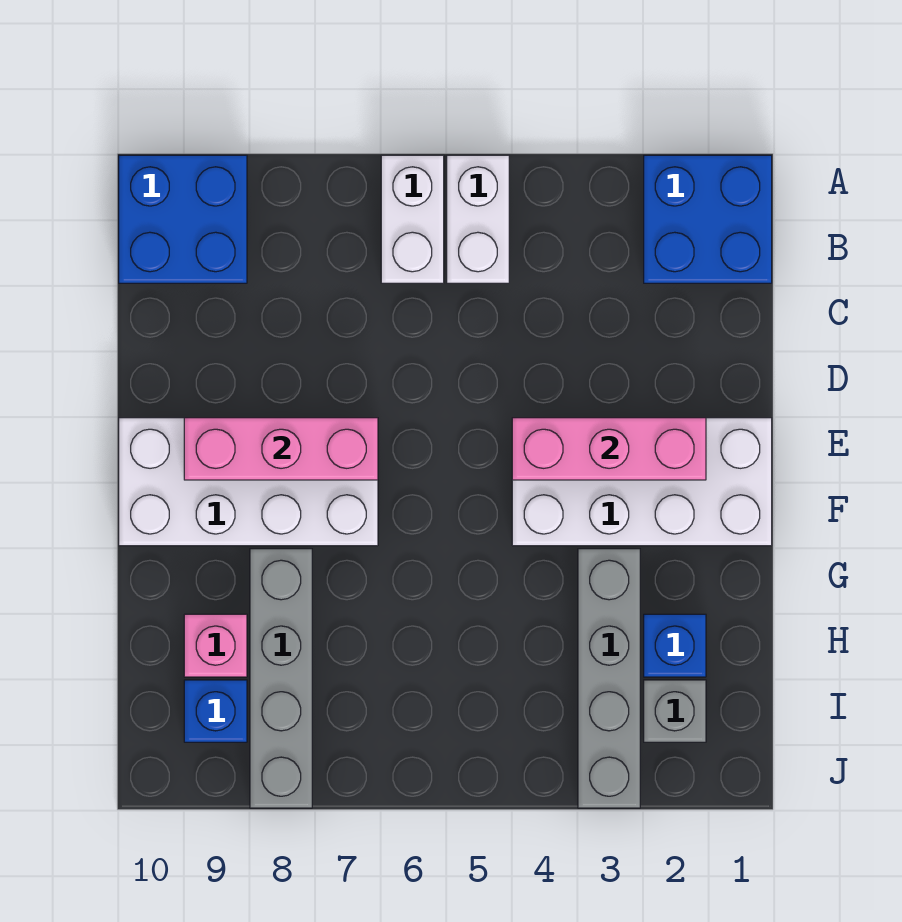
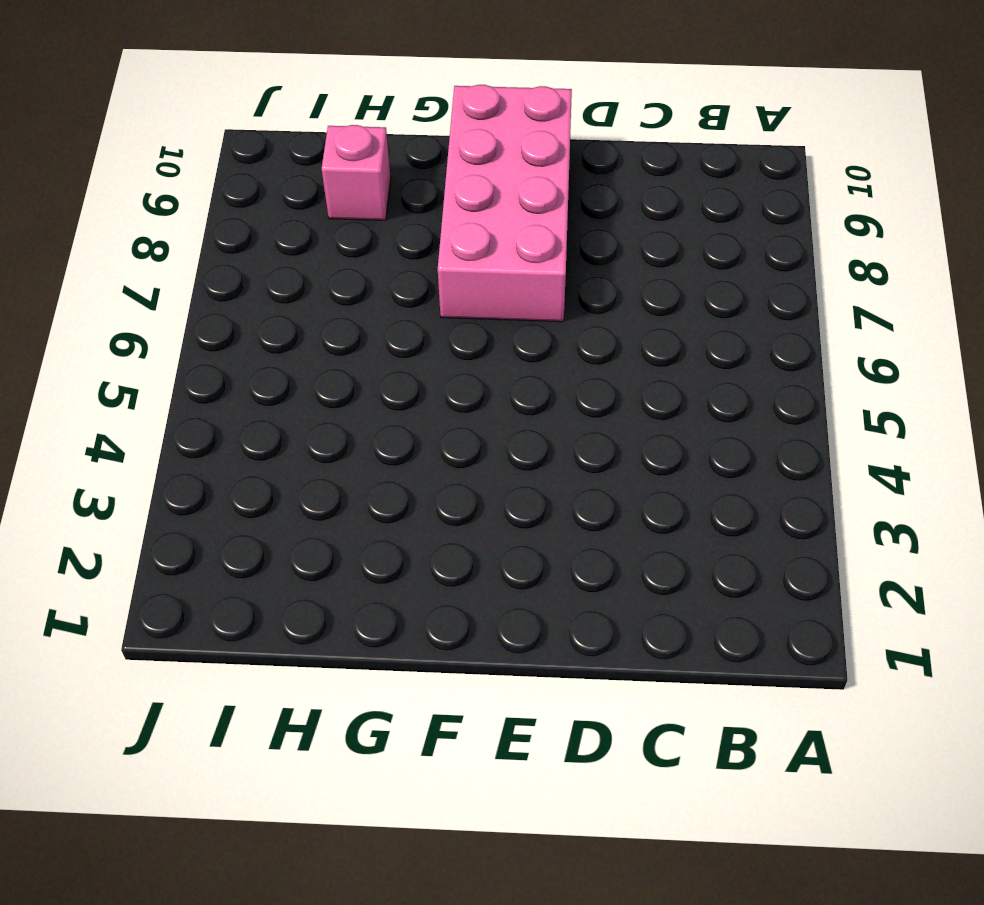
pink 2x4 brick [438,85,572,322] -> white 2x4 brick [119,418,378,546]
none -> blue 2x2 brick [644,155,772,283]
none -> white 1x2 brick [447,155,509,283]
none -> white 1x2 brick [381,155,444,283]

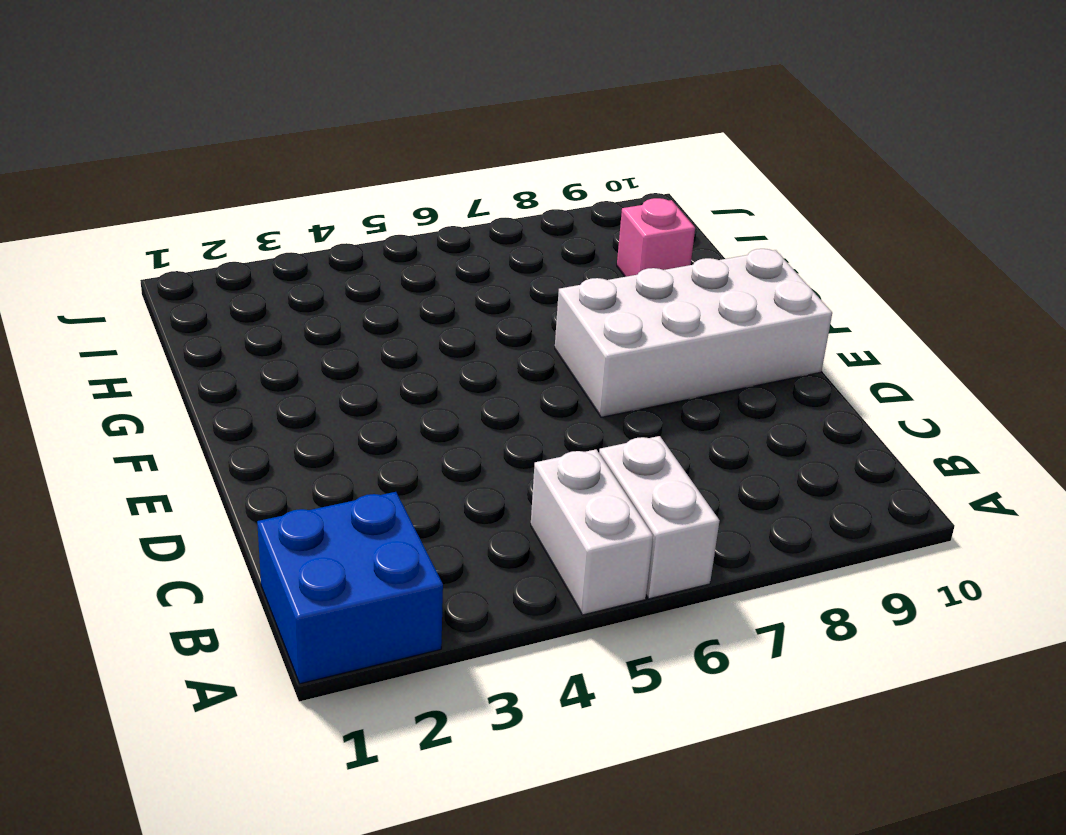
none -> blue 2x2 brick [119,155,247,283]
none -> white 2x4 brick [512,418,772,546]
none -> grey 1x4 brick [578,549,640,808]

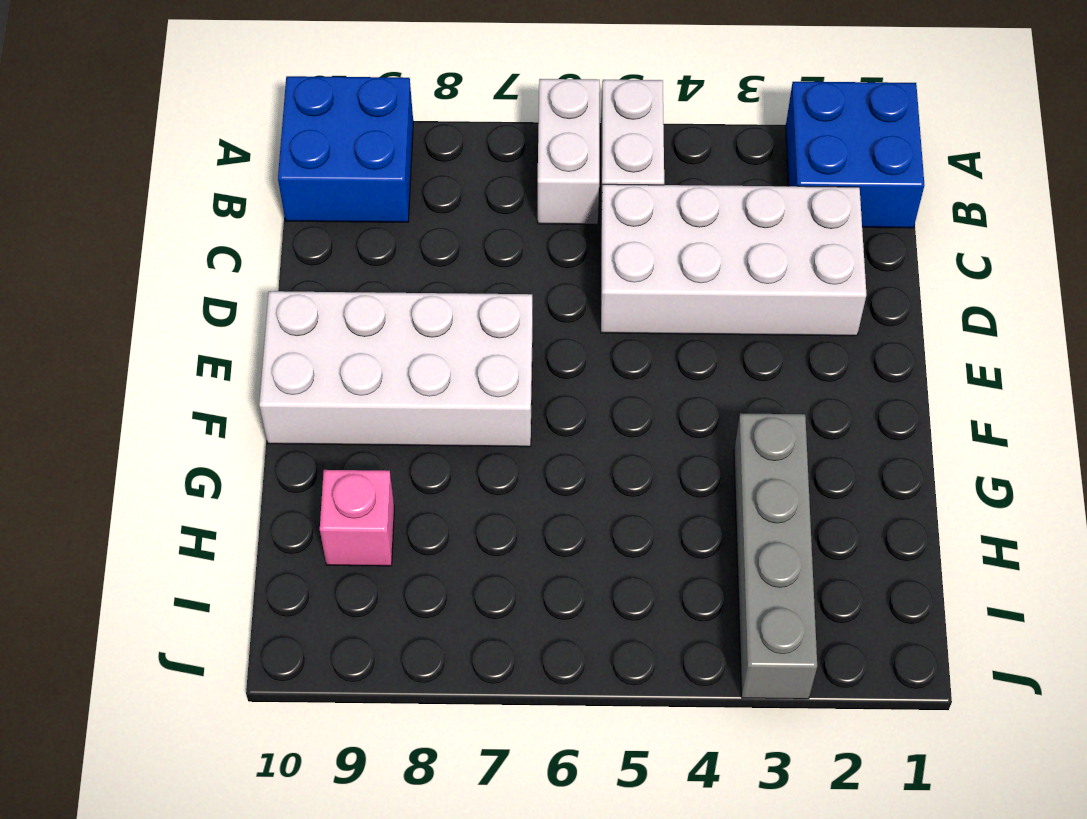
white 2x4 brick [601,184,866,336] -> white 2x4 brick moved to [512,418,772,546]
none -> grey 1x4 brick [250,549,312,808]
none -> blue 1x1 brick [644,614,706,677]
none -> grey 1x1 brick [644,680,706,742]

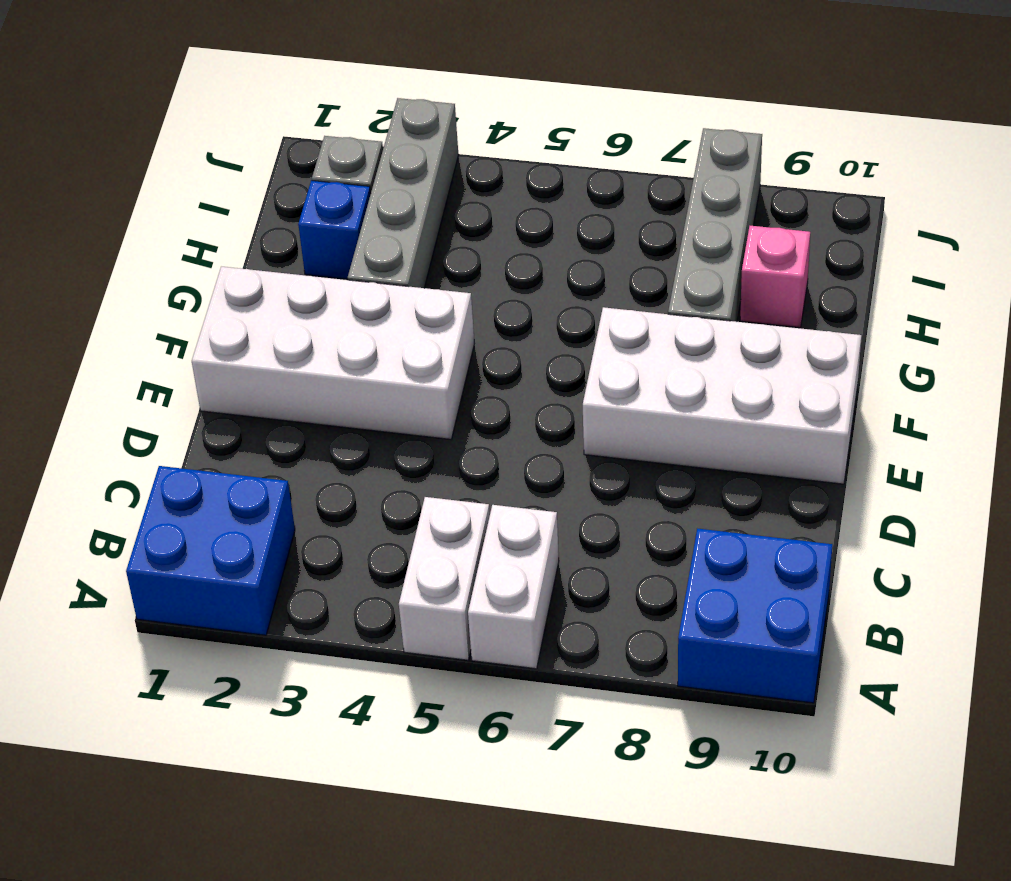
none -> blue 1x1 brick [184,680,247,742]
none -> pink 1x3 brick [512,418,706,480]
none -> pink 1x3 brick [184,418,378,480]

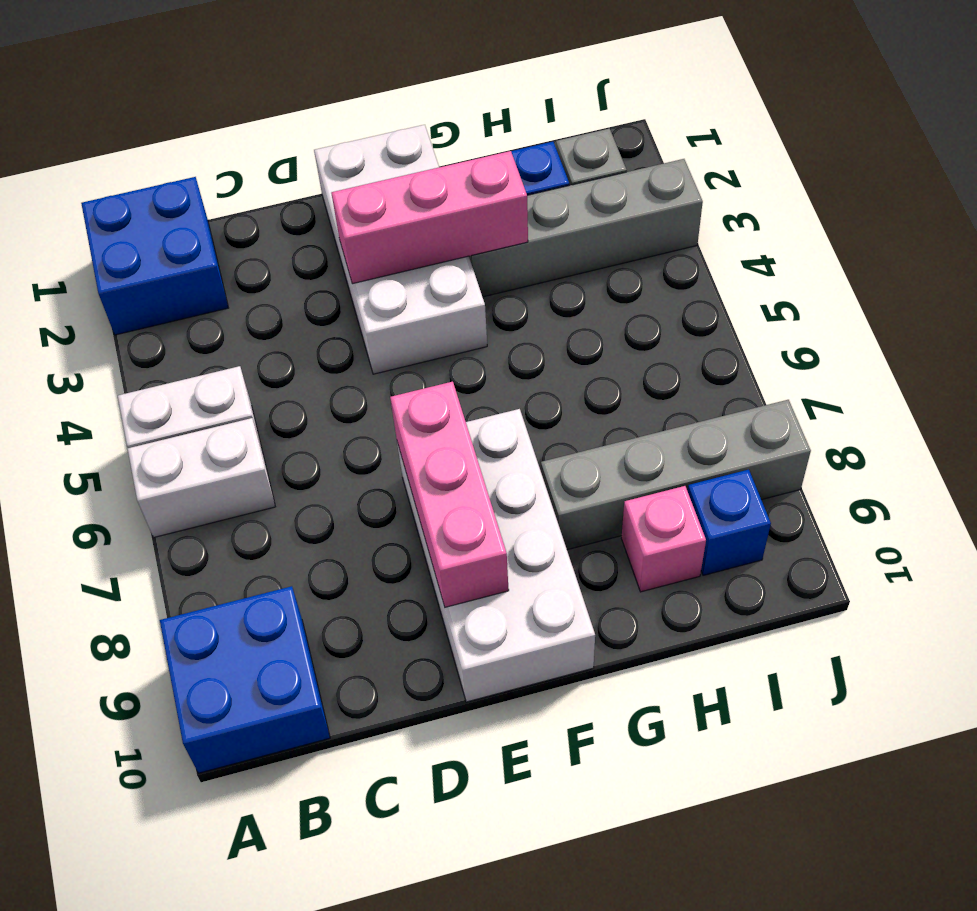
pink 1x3 brick [331,151,528,284] -> pink 1x3 brick turned to [512,418,706,480]

